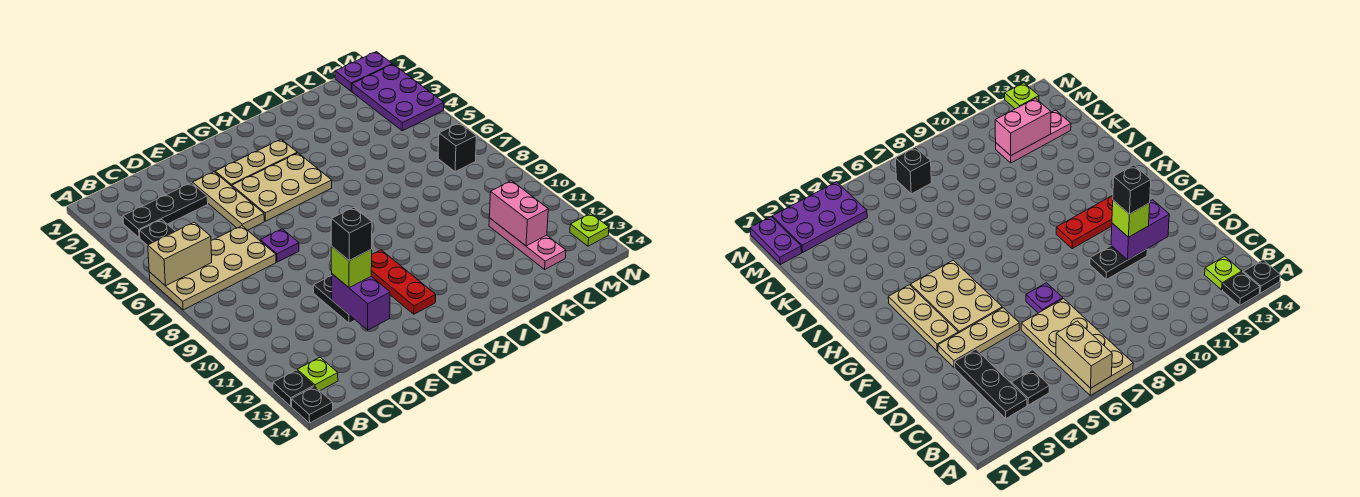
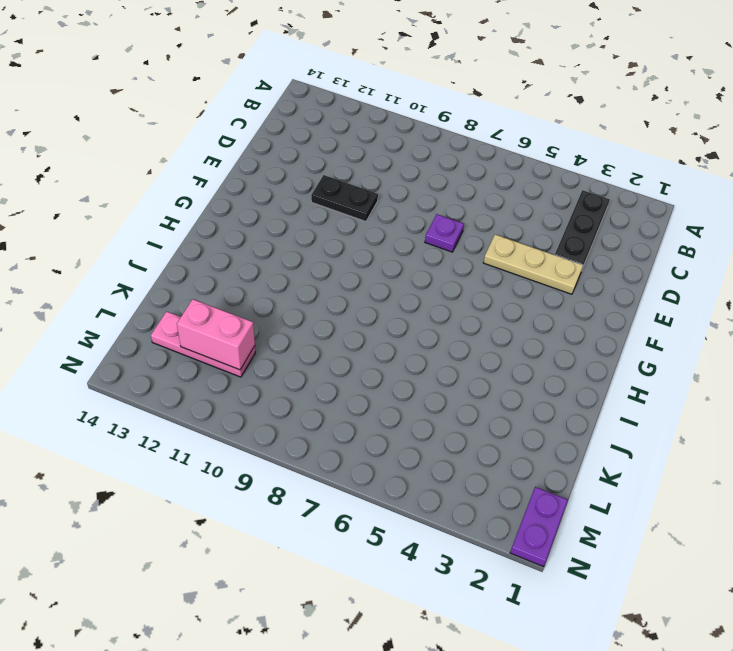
none -> tan 2x4 plate [149,226,276,310]
none -> black 1x1 plate [273,370,314,406]
none -> black 1x1 plate [292,386,333,423]

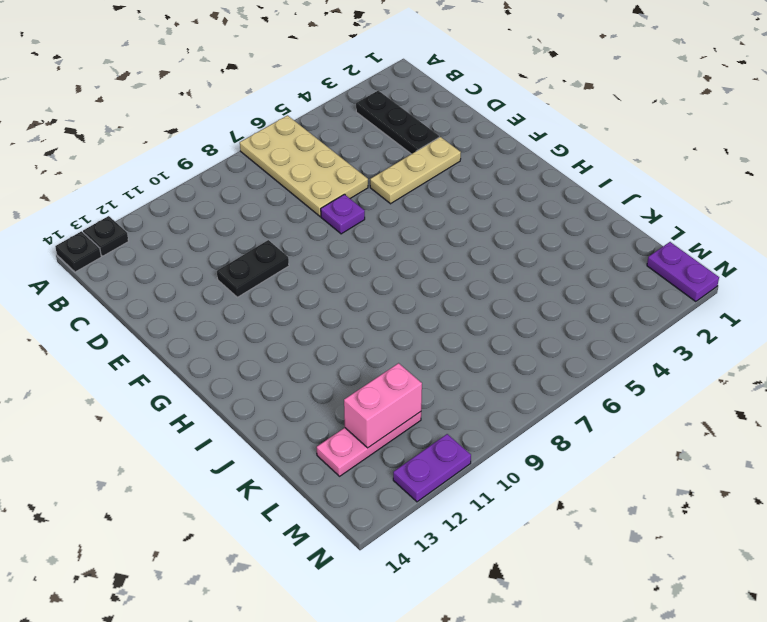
purple 1x2 plate [393,434,471,502] -> none
none -> black 1x1 plate [140,220,175,245]
none -> lime 1x1 plate [297,357,338,391]
none -> tan 1x3 plate [215,139,297,186]

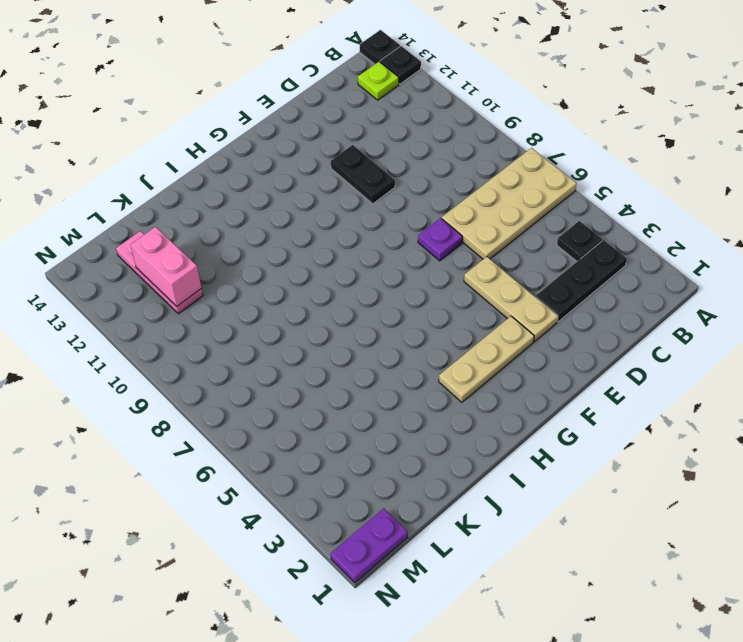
none -> tan 2x3 plate [232,153,332,221]
none -> red 1x3 plate [371,250,436,314]
none -> purple 2x3 plate [352,64,444,131]

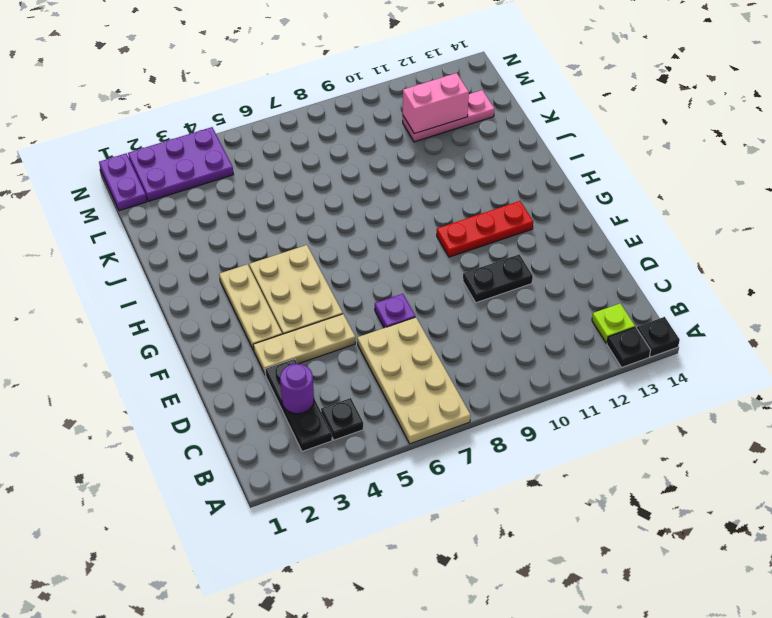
purple 1x1 round brick [280,364,314,414] -> none
none -> black 1x1 brick [438,123,476,172]
none -> lime 1x1 plate [570,213,609,246]
none -> tan 1x2 brick [148,222,212,286]

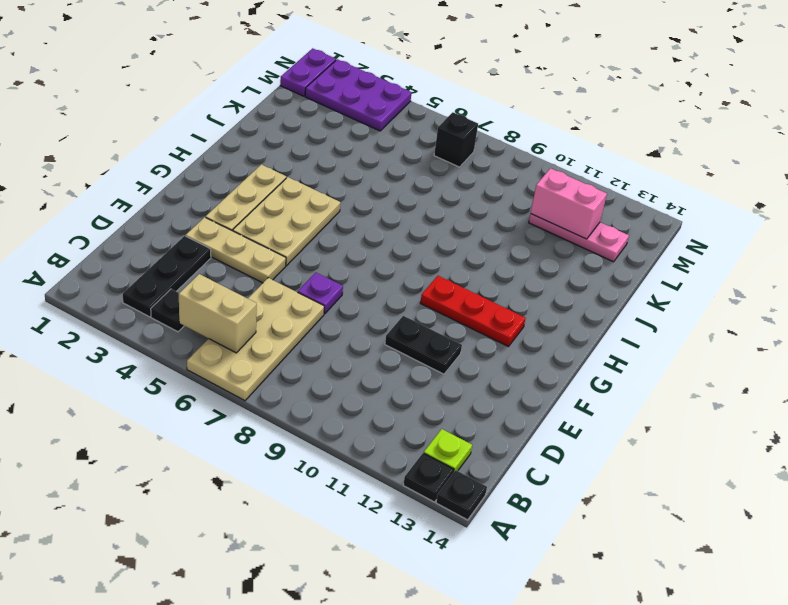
tan 1x2 brick [179,274,257,353] -> tan 1x2 brick turned to [148,222,212,286]
none -> lime 1x1 plate [570,213,609,246]
none -> purple 1x2 brick [332,274,390,330]
none -> lime 1x1 brick [331,246,372,288]

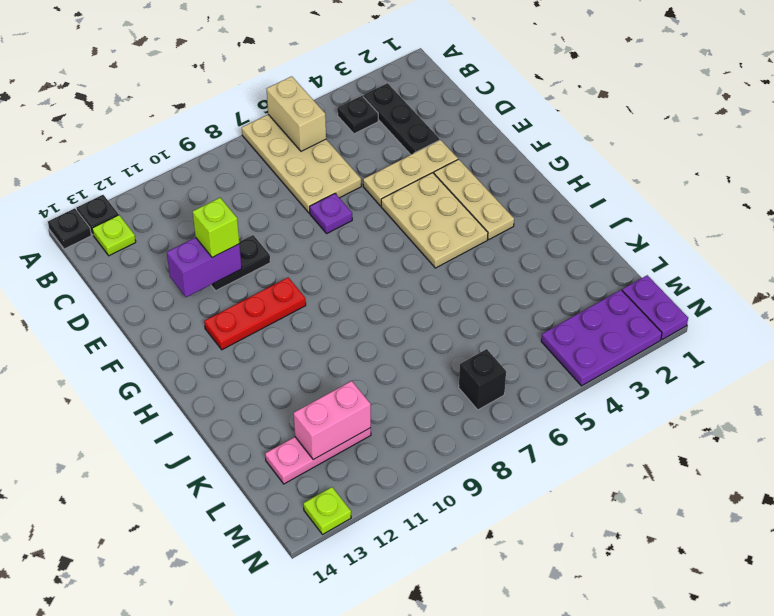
none -> black 1x1 brick [331,207,372,260]

